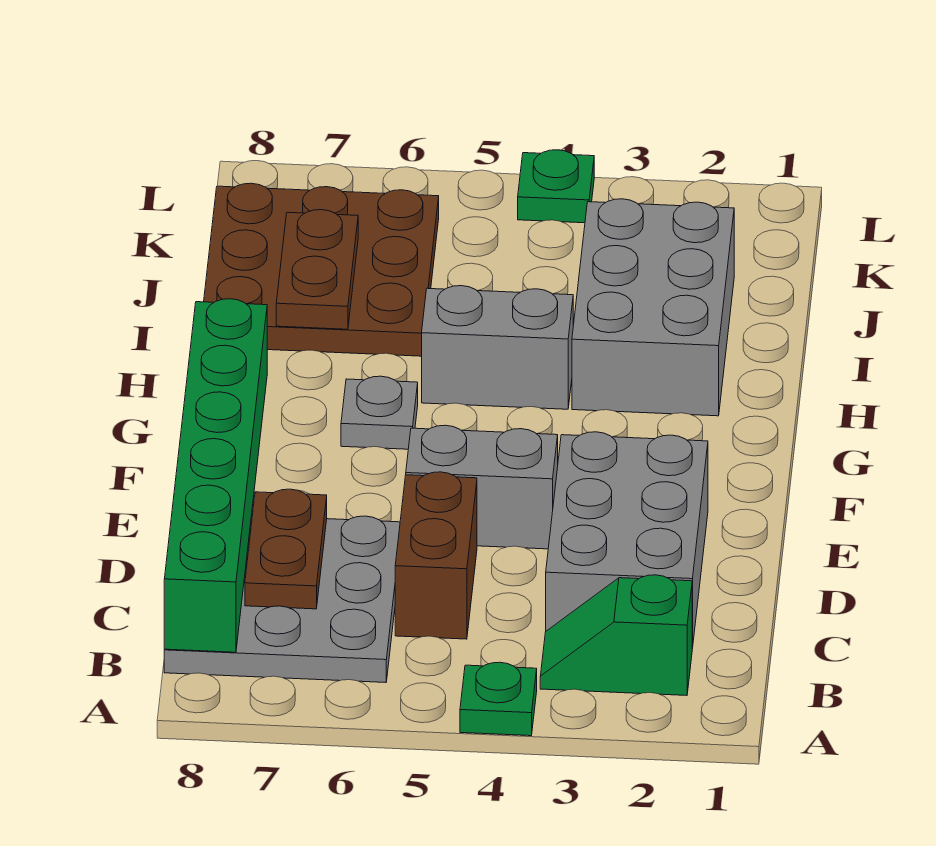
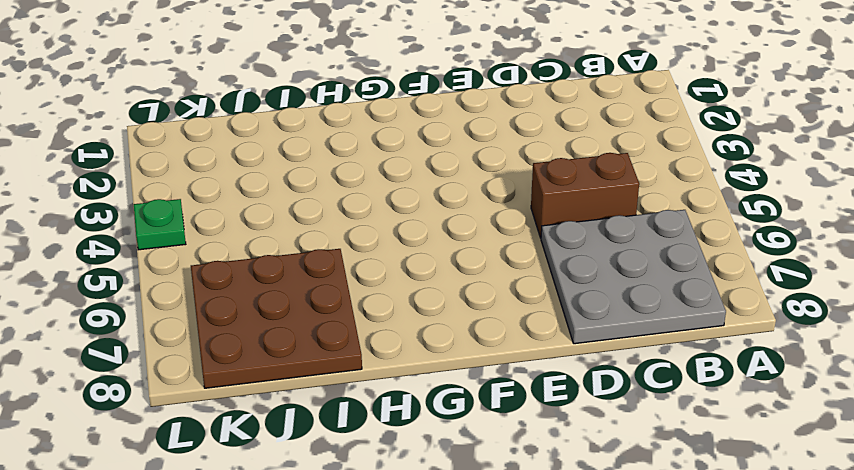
none -> green 1x1 plate [460,662,537,736]
none -> green 1x2 slope [540,575,692,695]
none -> grey 2x3 brick [546,432,708,649]

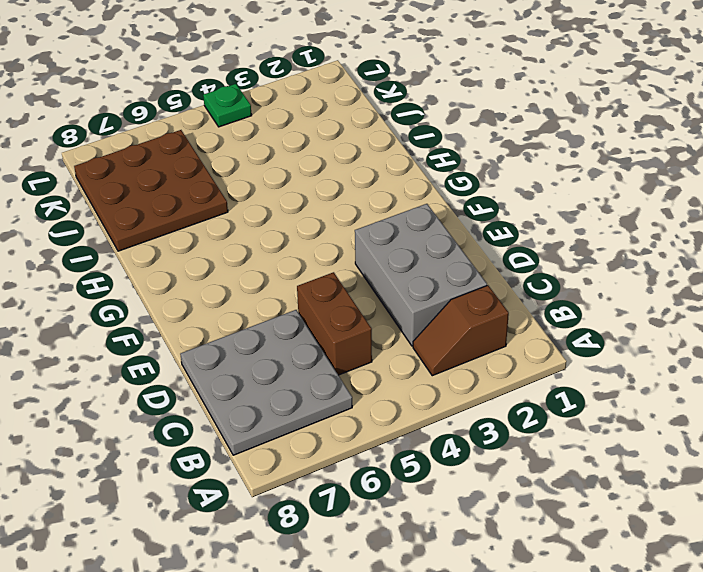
brown 1x2 slope [413,285,509,376] -> green 1x2 slope [540,575,692,695]
none -> green 1x1 plate [460,662,537,736]
none -> grey 1x2 brick [406,425,558,549]
none -> grey 1x1 plate [341,376,418,449]

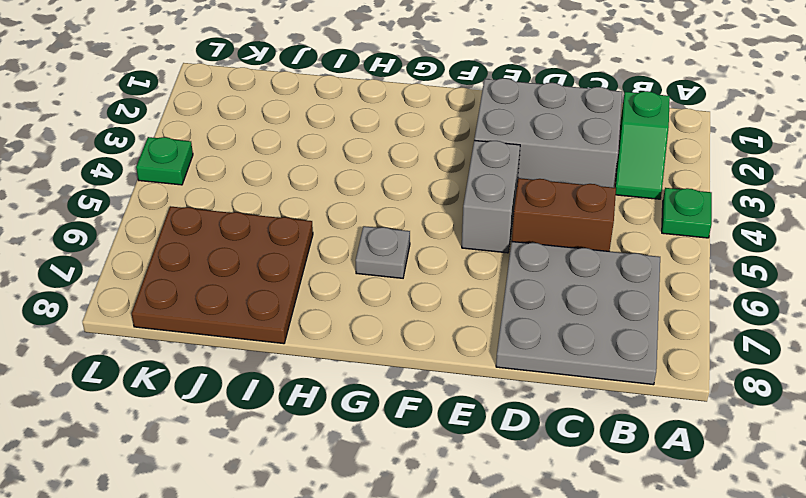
none -> grey 2x3 brick [572,199,734,416]
none -> grey 1x2 brick [422,286,573,409]
none -> green 1x6 brick [164,299,267,652]

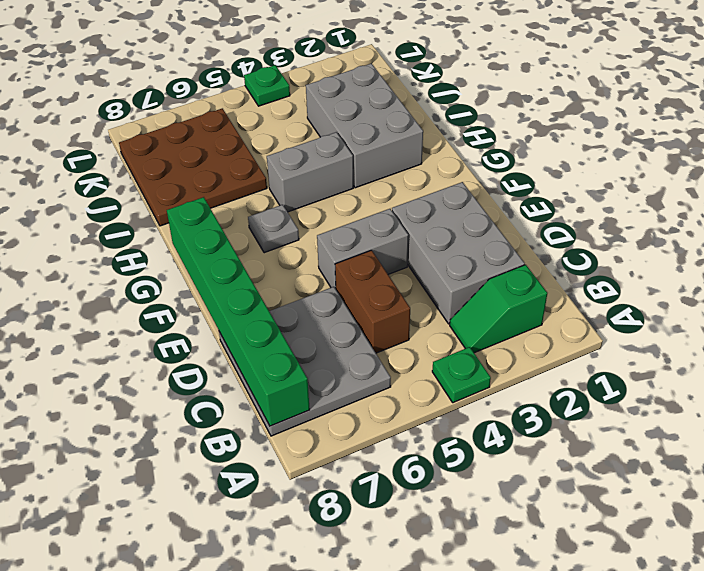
none -> brown 1x2 plate [245,489,327,609]
none -> brown 1x2 plate [276,210,358,329]

